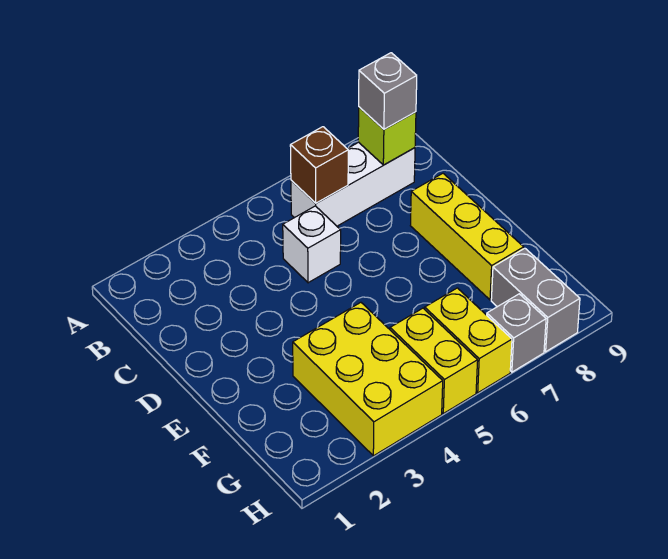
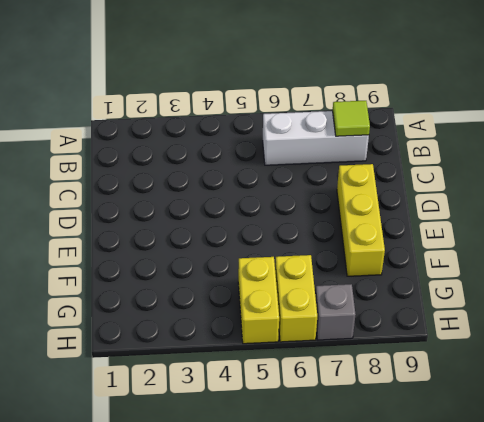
lime 1x1 tile [333,101,370,136] -> lime 1x1 brick [358,107,416,165]
none -> white 1x1 brick [283,206,341,283]
none -> yellow 2x3 brick [293,302,443,456]

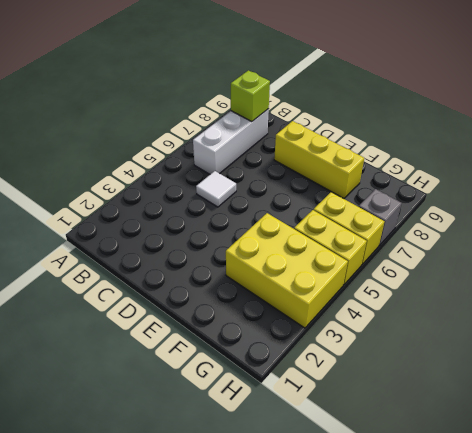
white 1x1 tile [196,171,236,207] -> white 1x1 brick [283,206,341,283]
none -> grey 1x2 brick [491,248,580,352]
none -> brown 1x1 brick [290,127,348,203]

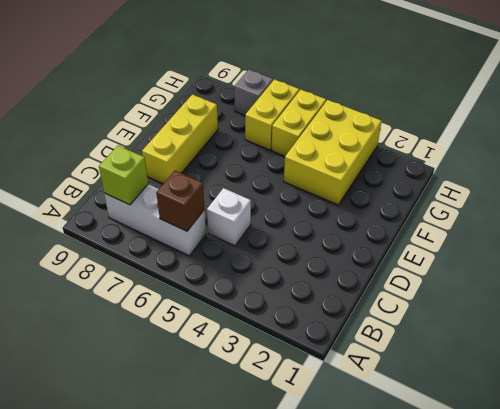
none -> grey 1x2 brick [491,248,580,352]
none -> grey 1x1 brick [359,53,417,129]

